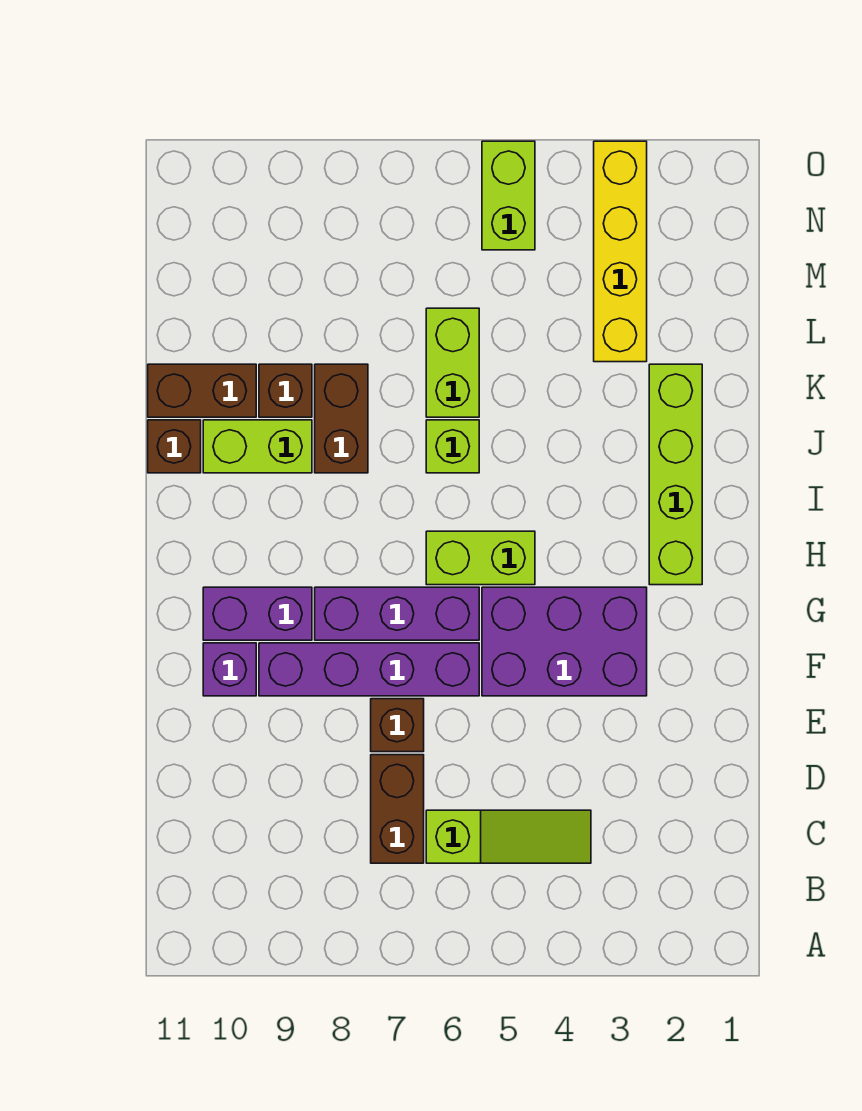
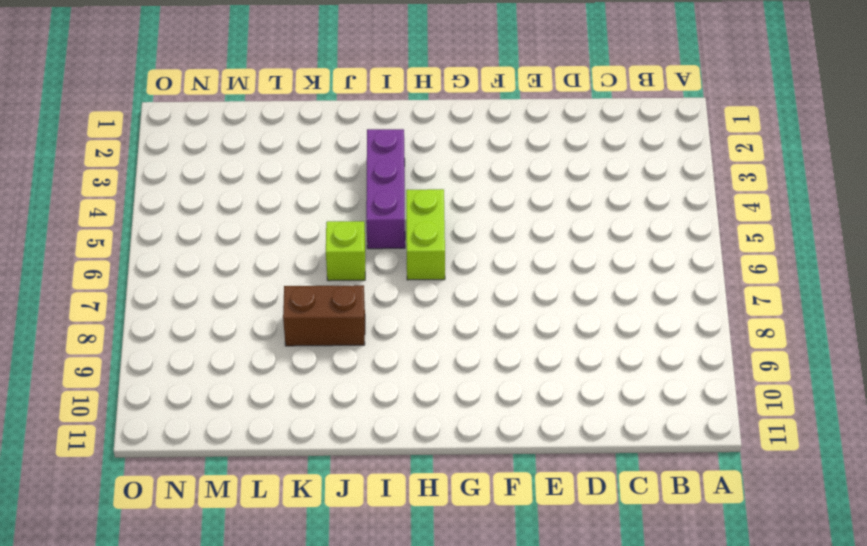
purple 1x3 brick [366,129,405,249] -> purple 1x3 brick moved to [315,587,479,640]
none -> lime 1x3 slope [426,810,591,863]
none -> brown 1x2 brick [371,755,424,863]
none -> brown 1x1 brick [371,699,424,752]

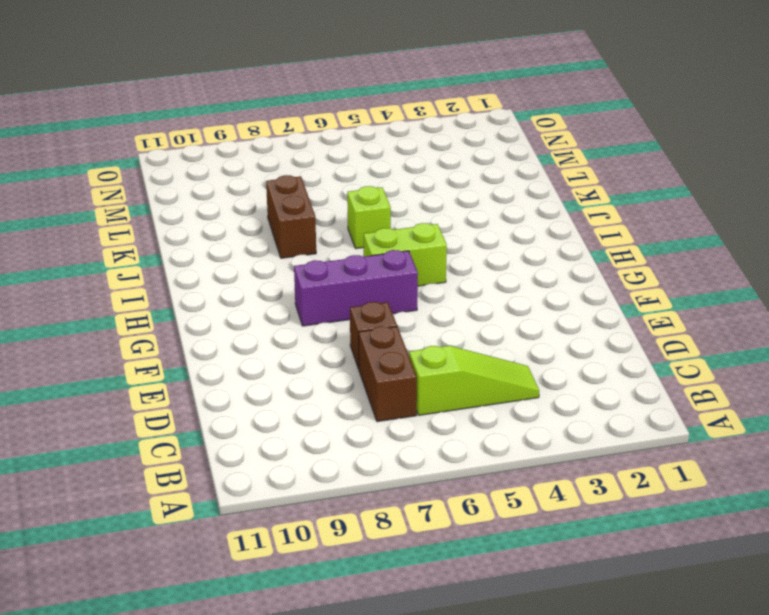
none -> purple 2x3 brick [482,587,647,696]
none -> purple 1x4 brick [259,643,479,696]
none -> purple 1x1 brick [203,643,256,696]

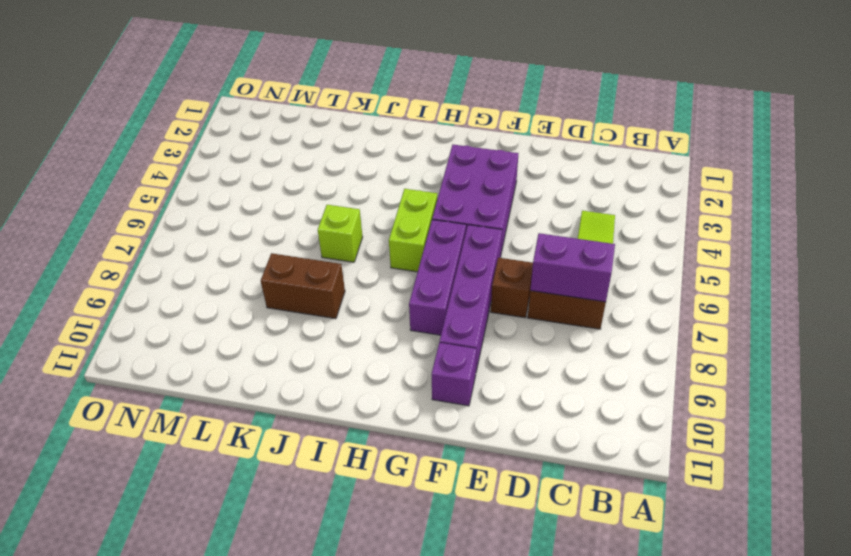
purple 1x2 brick [530,233,615,302] -> purple 1x2 brick turned to [203,587,312,640]
none -> lime 1x4 brick [649,364,702,585]
none -> lime 1x2 brick [203,420,312,473]
none -> brown 1x1 brick [148,420,201,473]

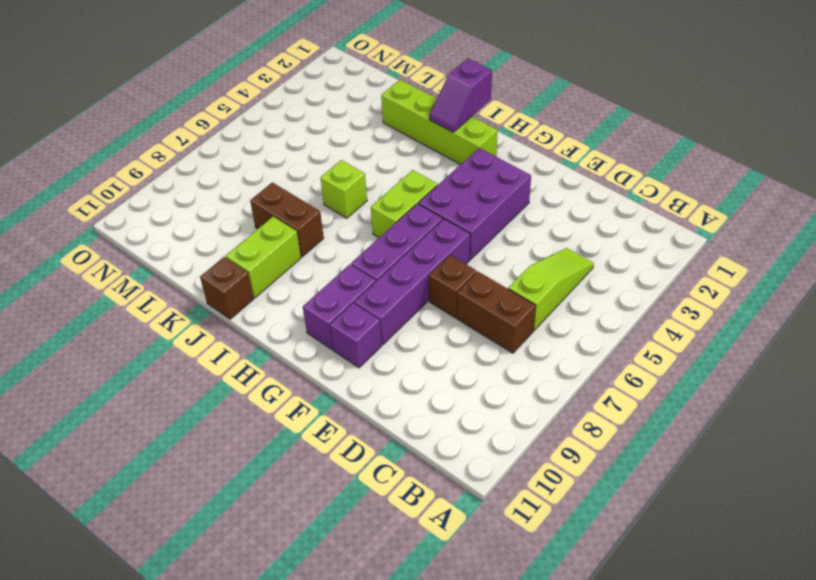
purple 1x2 slope [429,59,492,132] -> none
none -> lime 1x2 brick [426,308,479,417]
none -> brown 1x1 brick [259,364,312,417]
none -> brown 1x2 brick [148,364,256,417]

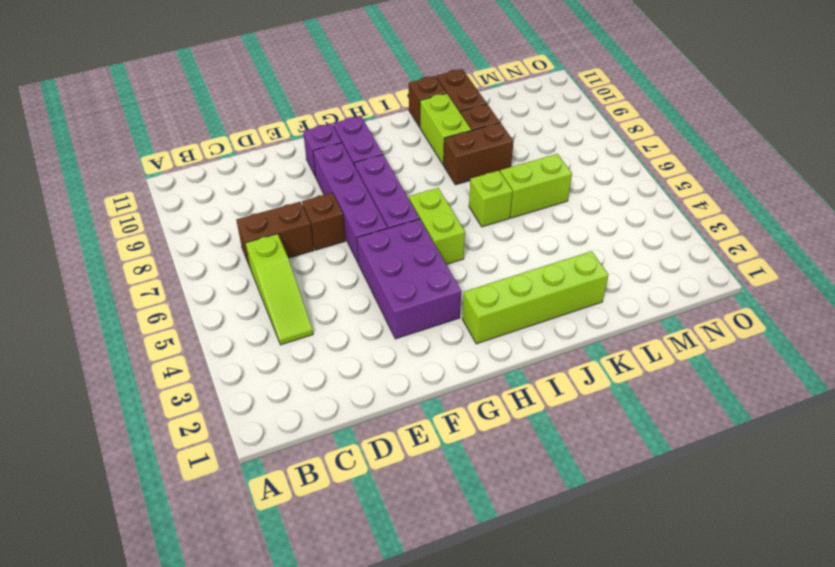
none -> yellow 1x4 brick [594,141,647,362]
none -> lime 1x2 brick [482,141,535,250]

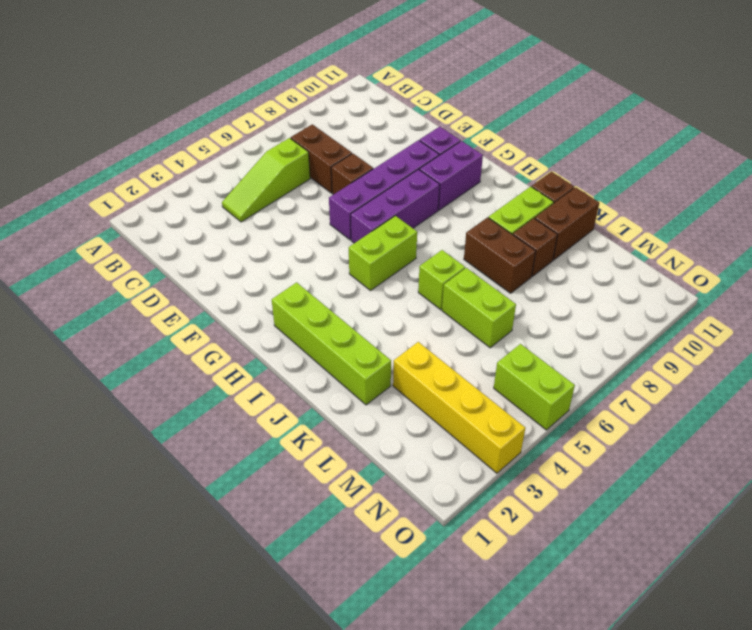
none -> purple 2x3 brick [482,587,647,696]

